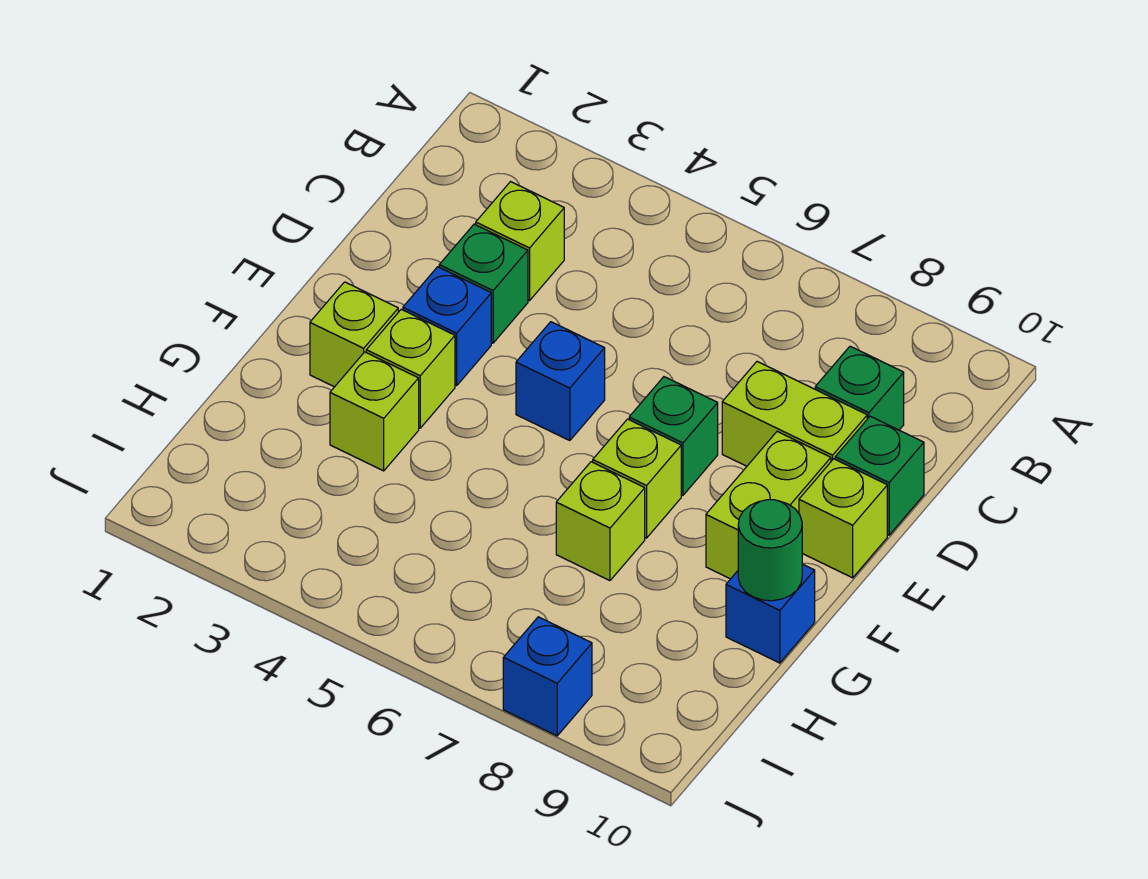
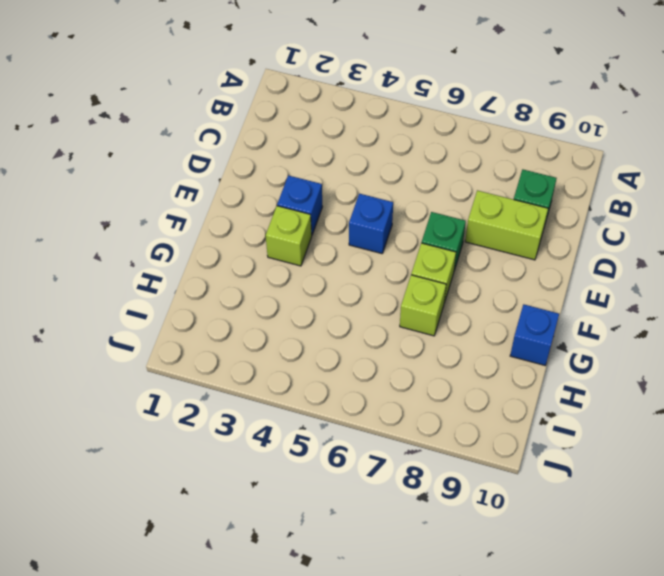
none -> lime 1x1 brick [476,182,564,301]
none -> green 1x1 brick [439,224,528,343]
none -> green 1x1 brick [835,416,924,535]

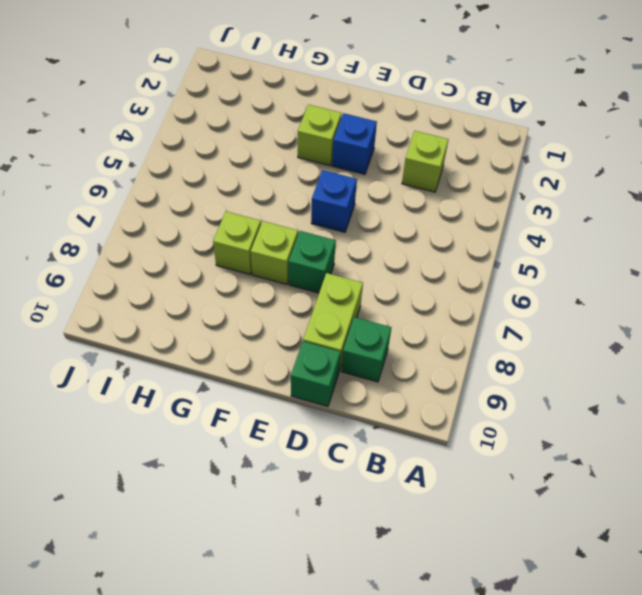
none -> green 1x1 brick [439,224,528,343]
none -> lime 1x2 brick [706,431,831,579]
none -> lime 1x1 brick [799,459,887,578]

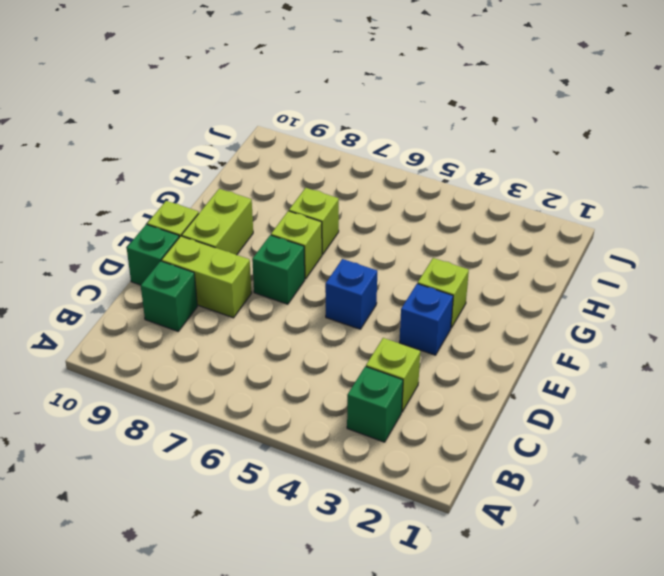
green 1x1 brick [347,366,403,442] -> green 1x1 brick moved to [439,224,528,343]
none -> lime 1x1 brick [310,282,398,387]
none -> lime 1x1 brick [330,352,419,471]
none -> blue 1x1 brick [726,564,815,663]

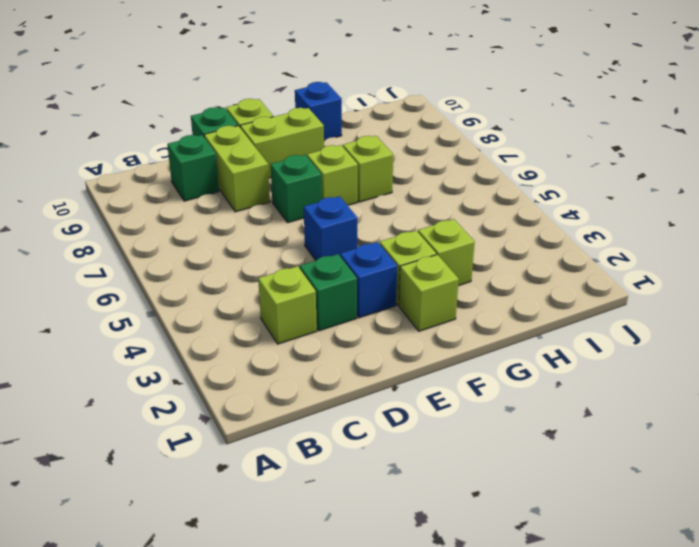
none -> blue 1x1 brick [503,617,592,736]
none -> green 1x1 round brick [738,500,802,601]

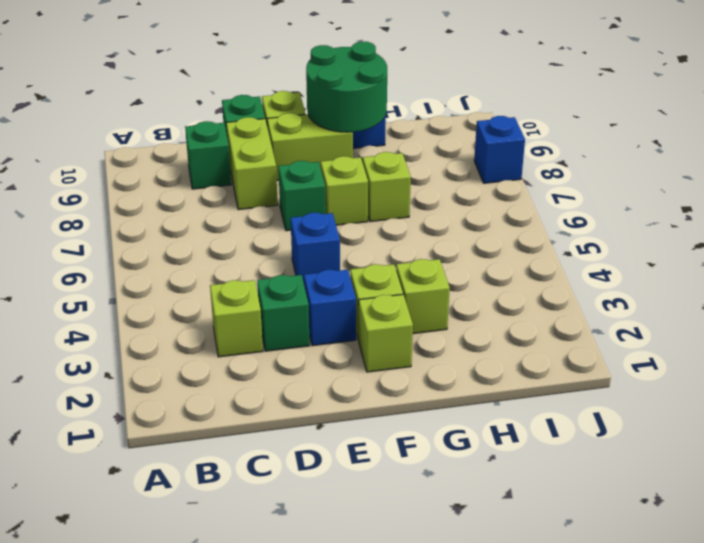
green 2x2 round brick [306,42,387,132] -> green 1x1 round brick [738,500,802,601]

